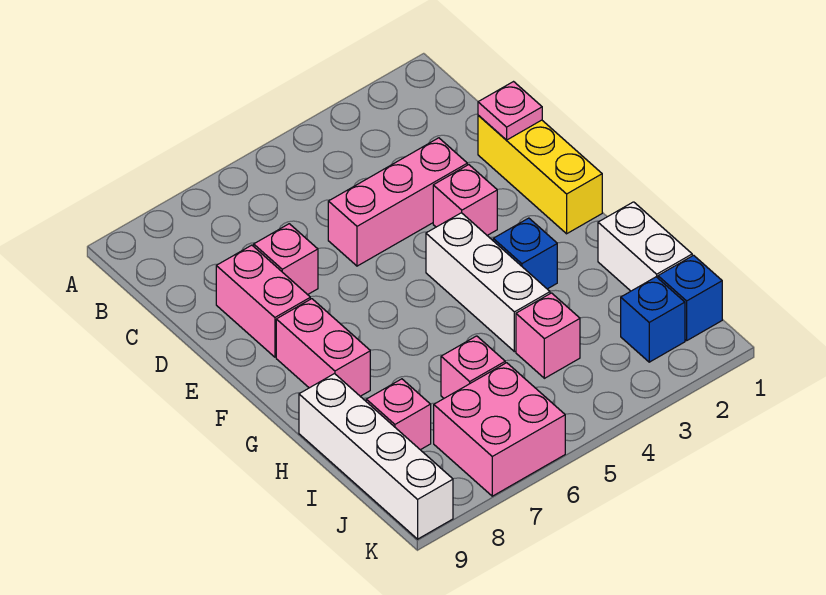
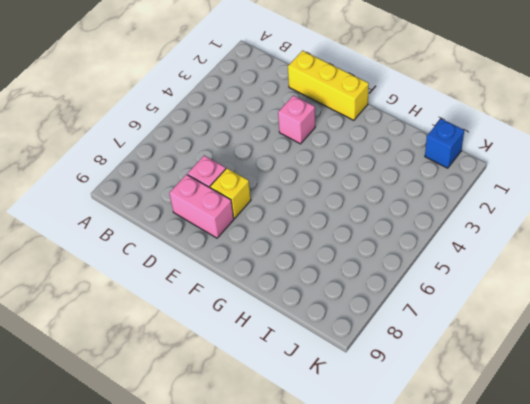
yellow 1x1 brick [210,168,251,218] -> none
none -> pink 1x3 brick [328,138,467,266]
none -> white 1x3 brick [426,213,550,352]
none -> pink 1x2 brick [276,299,370,396]

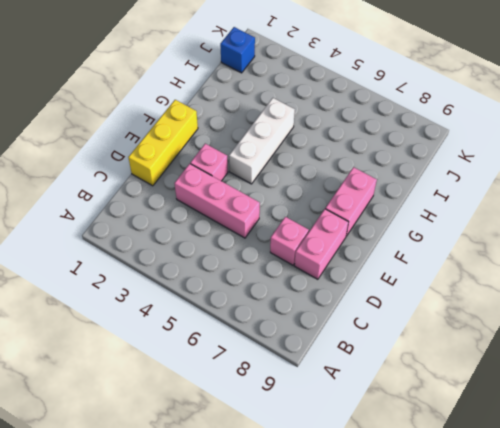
none -> blue 1x1 brick [493,218,557,289]
none -> white 1x2 brick [598,202,692,291]
none -> white 1x4 brick [299,374,453,539]

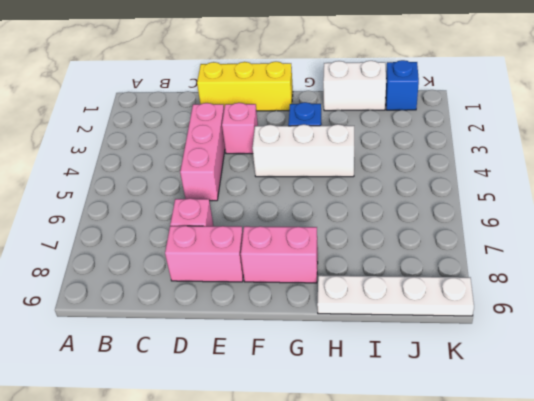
white 1x4 plate [317,275,474,316] -> white 1x4 brick [299,374,453,539]
none -> pink 1x1 brick [516,293,580,378]
none -> pink 1x1 brick [441,336,505,398]
none -> pink 1x1 brick [366,379,431,450]

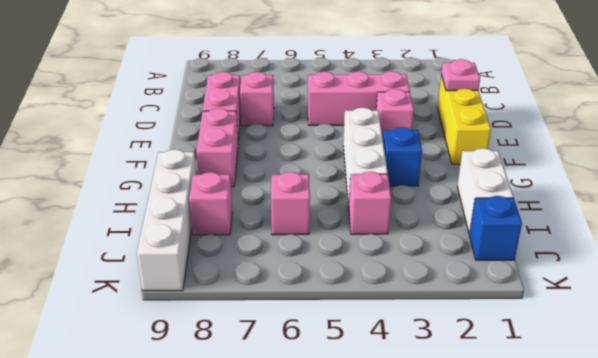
none -> blue 1x1 brick [621,277,685,362]
none -> pink 2x2 brick [434,363,565,496]

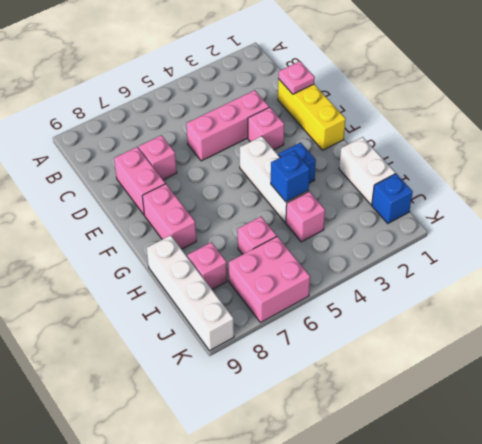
blue 1x1 brick [271,151,310,202] -> blue 1x1 brick moved to [621,277,685,362]

